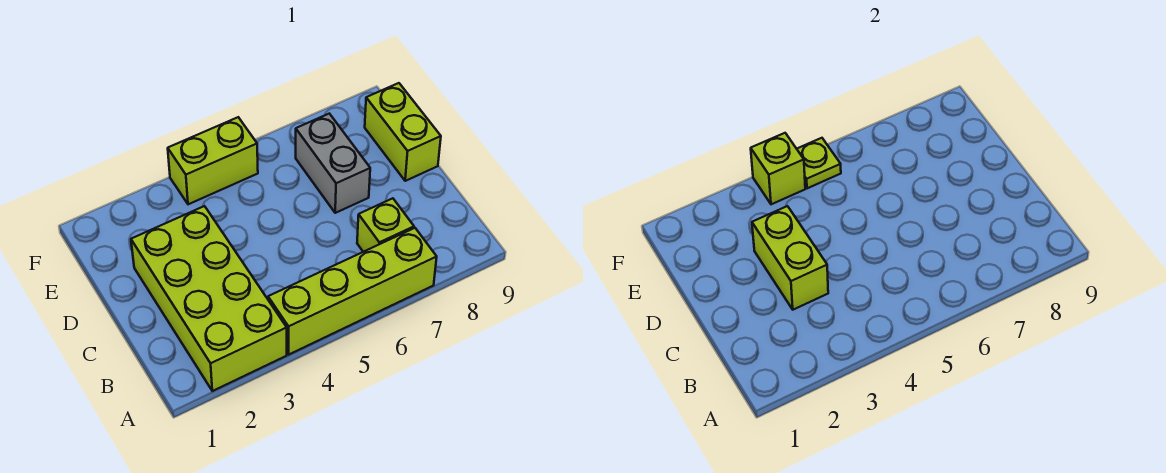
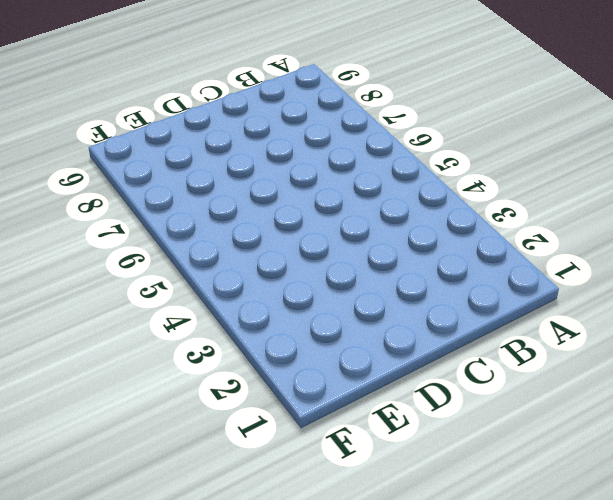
none -> lime 2x4 brick [131,206,287,391]
none -> lime 1x4 brick [268,228,437,354]

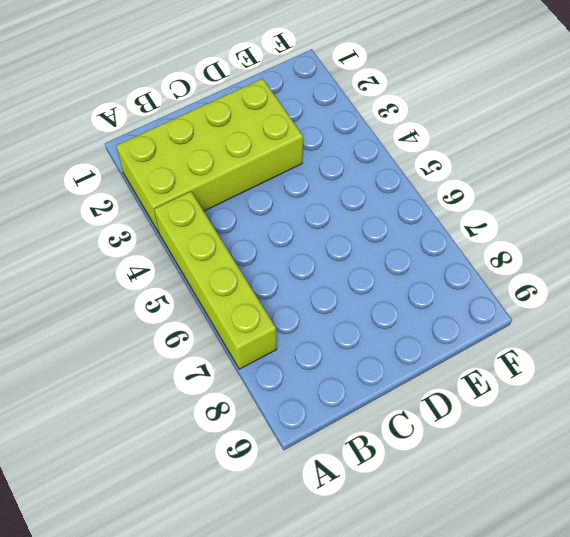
none -> lime 1x1 brick [357,198,414,252]
none -> grey 1x2 brick [296,114,370,213]

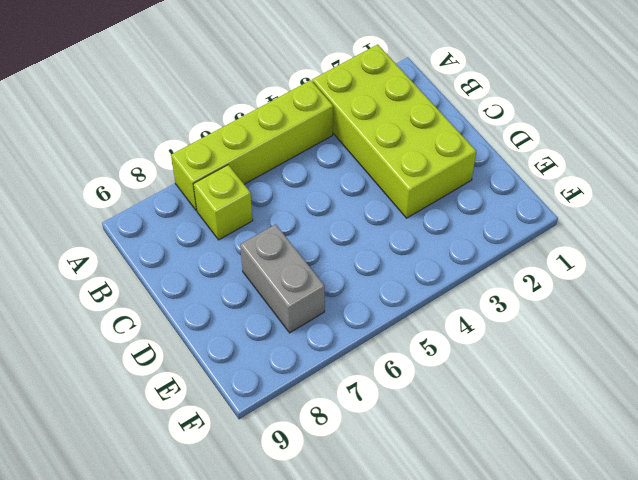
none -> lime 1x2 brick [365,83,441,181]
none -> lime 1x2 brick [168,117,258,204]

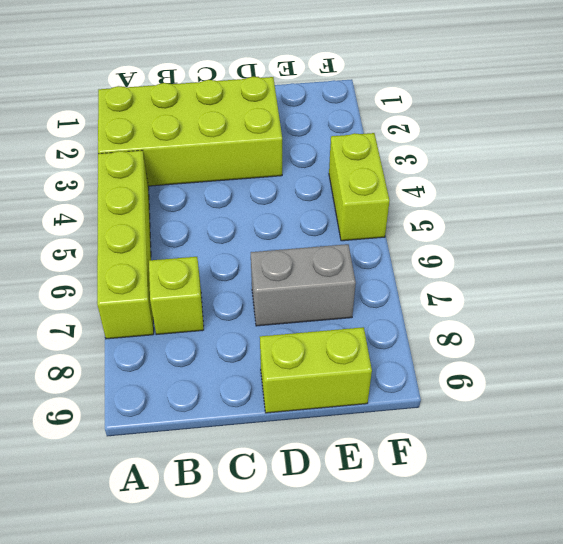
none -> lime 1x2 brick [752,206,828,310]
none -> lime 1x1 brick [751,133,805,204]

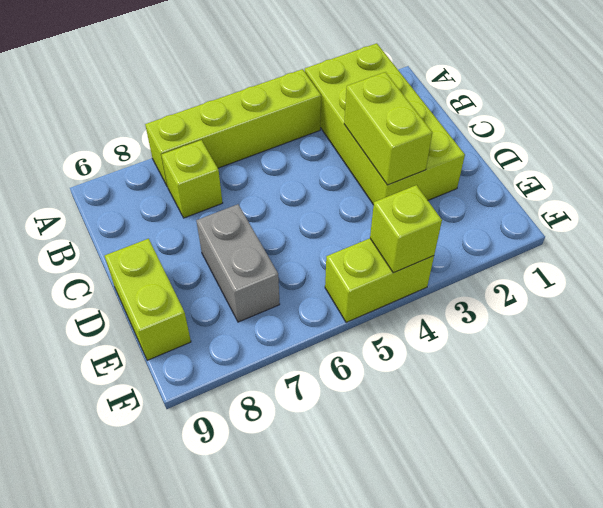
none -> lime 1x1 plate [797,138,841,188]

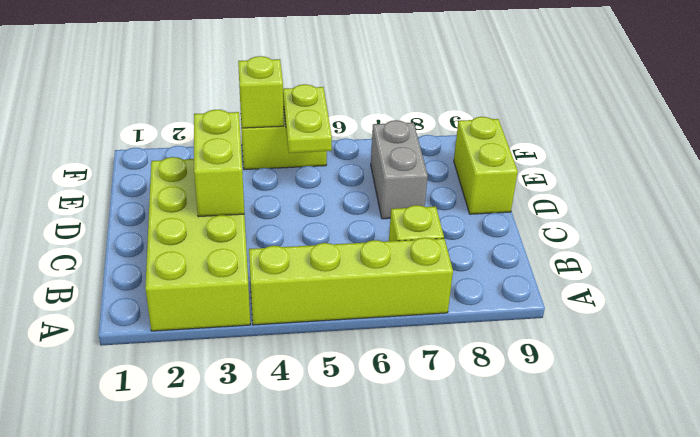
lime 1x2 plate [283,84,332,153] -> lime 1x1 plate [797,138,841,188]

